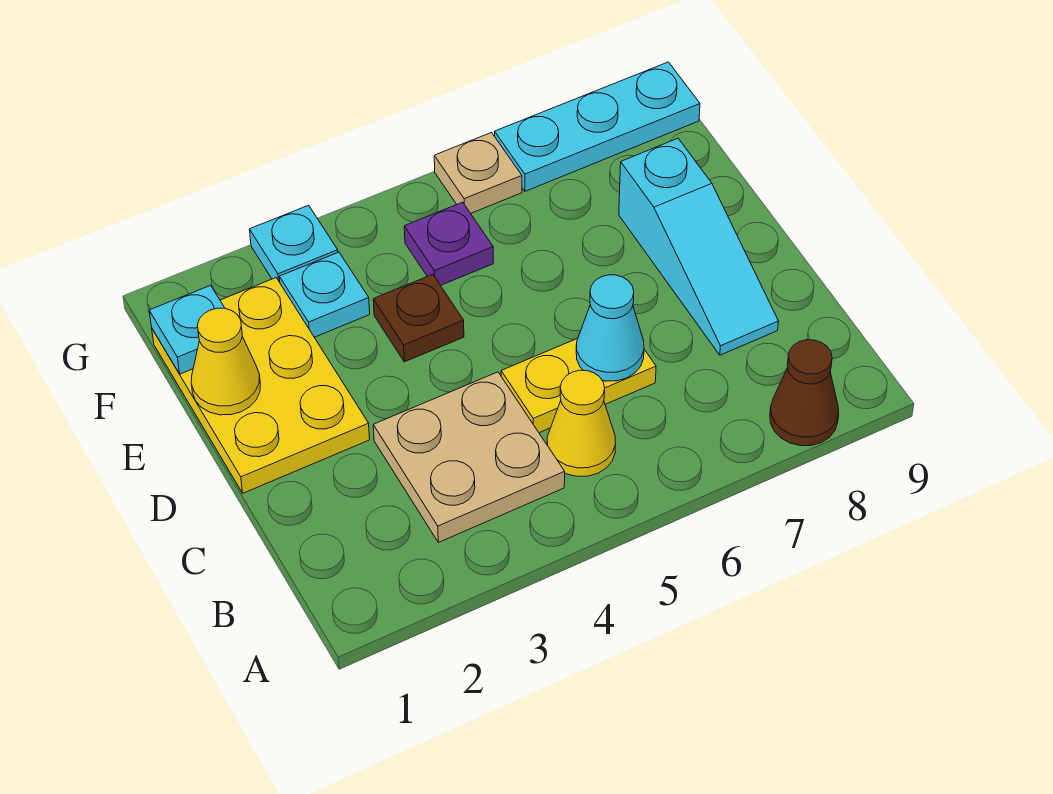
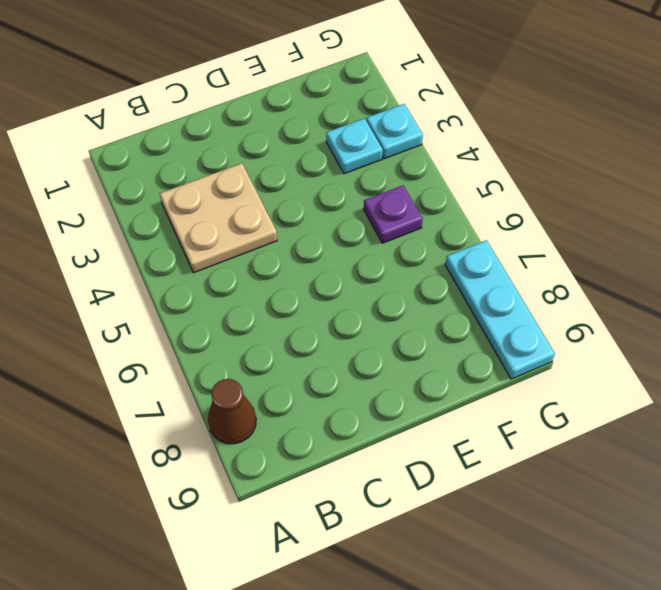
none -> yellow 1x1 cone [547,370,616,476]
none -> yellow 1x2 plate [501,338,656,433]
none -> cyan 1x3 slope [619,138,778,355]

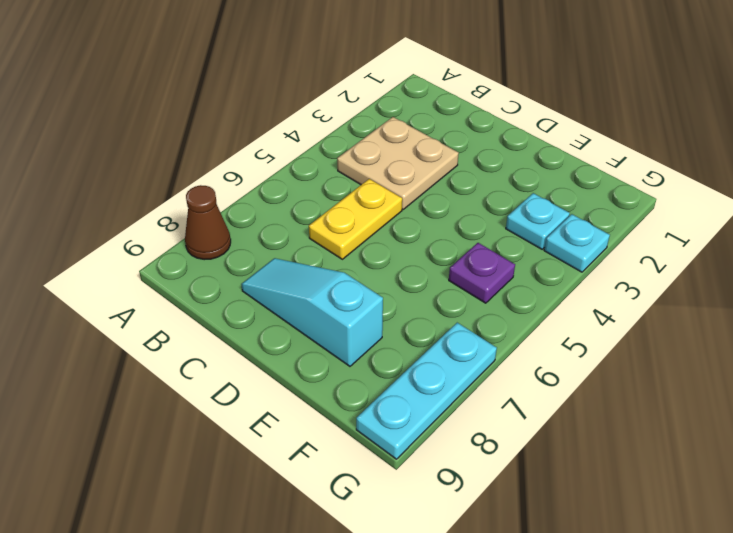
none -> yellow 1x1 cone [547,370,616,476]
none -> yellow 2x3 plate [152,278,370,493]
none -> brown 1x1 plate [373,274,464,362]

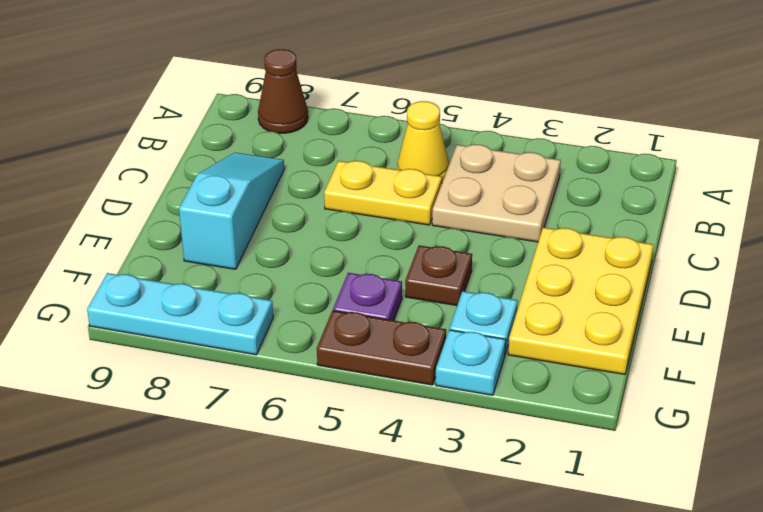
brown 1x2 plate [317,311,446,385] -> none
none -> tan 1x1 plate [434,133,522,213]
none -> cyan 1x1 cone [576,275,644,381]
none -> yellow 1x1 cone [191,308,260,415]

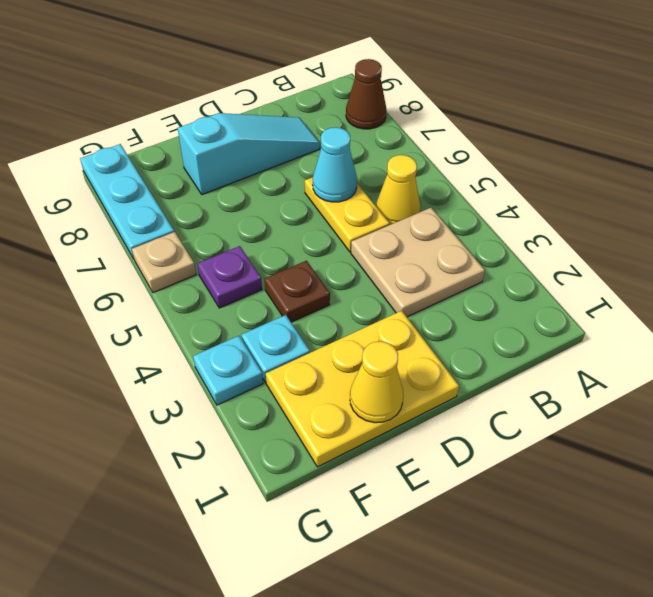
none -> cyan 1x1 plate [149,285,224,374]

